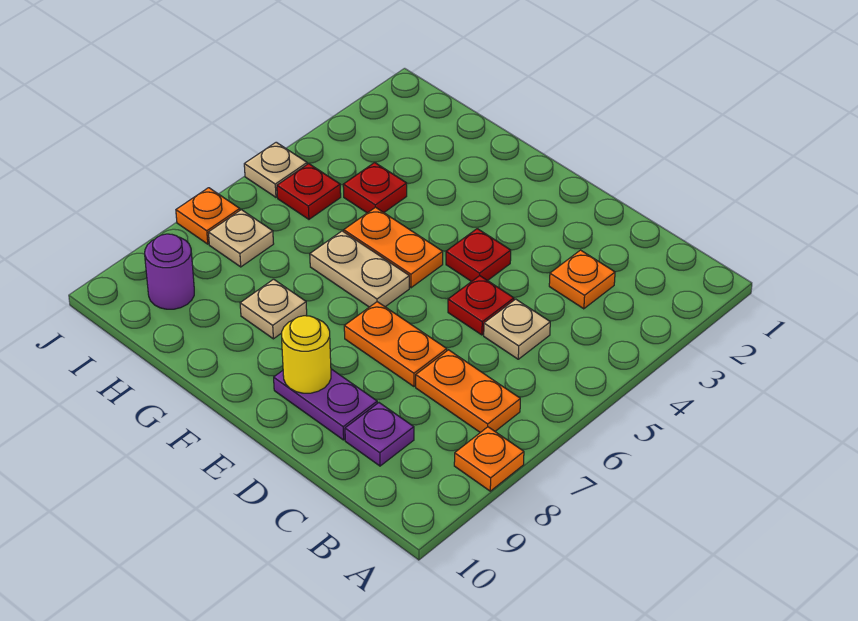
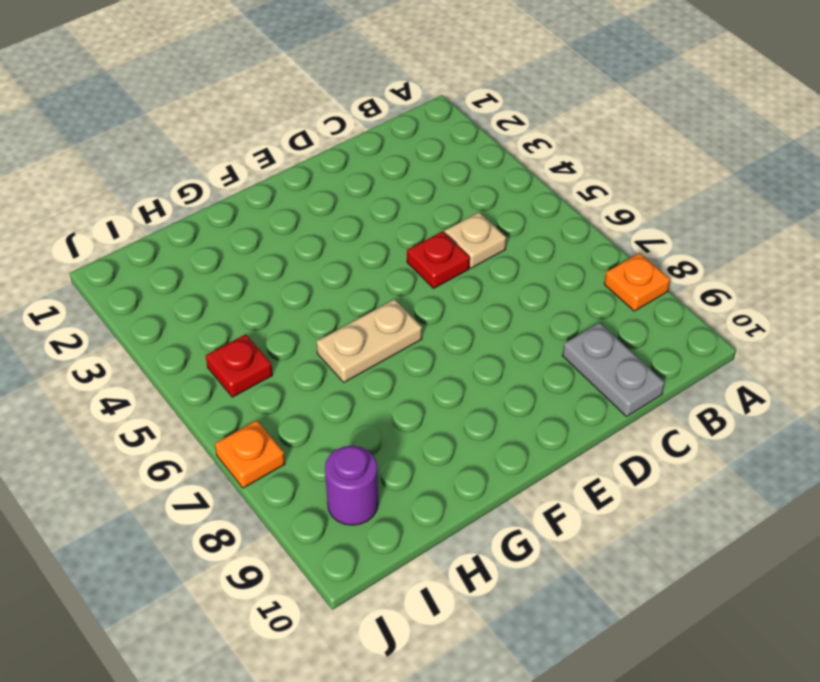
grey 1x2 plate [562,323,665,417] -> purple 1x1 plate [345,403,414,466]
none -> orange 1x2 plate [416,350,520,432]
none -> orange 1x1 plate [549,250,615,309]
none -> orange 1x2 plate [344,302,447,386]

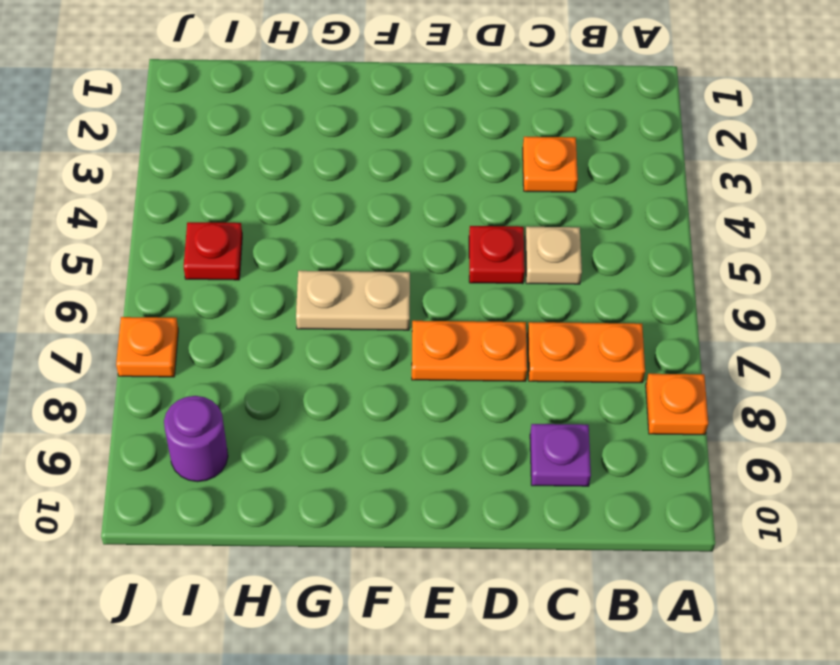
none -> purple 1x2 plate [274,369,377,440]
none -> red 1x1 plate [446,229,511,282]
none -> orange 1x2 plate [344,207,443,288]

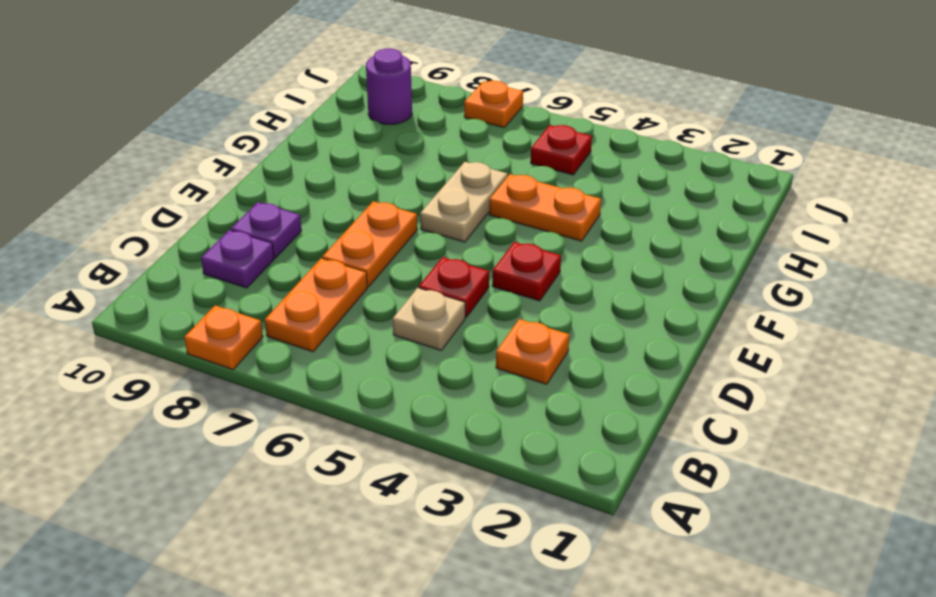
purple 1x1 plate [231,202,302,258] -> purple 1x2 plate [274,369,377,440]
orange 1x2 plate [489,174,601,241] -> orange 1x2 plate turned to [344,207,443,288]
none -> tan 1x1 plate [240,279,307,339]
none -> red 1x1 plate [343,163,407,213]
none -> tan 1x1 plate [208,210,274,267]

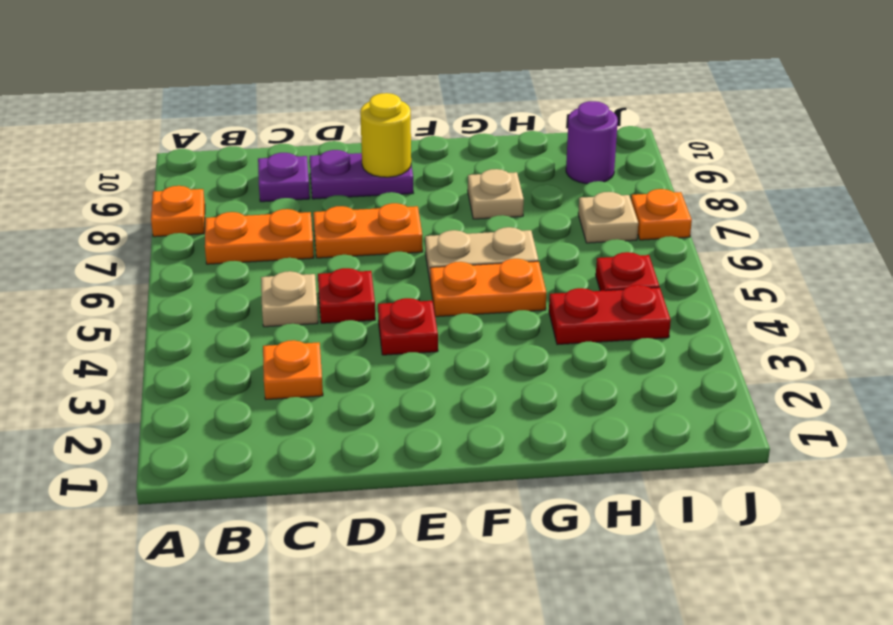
red 1x2 plate [549,285,671,345] -> red 1x1 plate [343,163,407,213]
none -> tan 1x1 plate [244,142,307,197]

